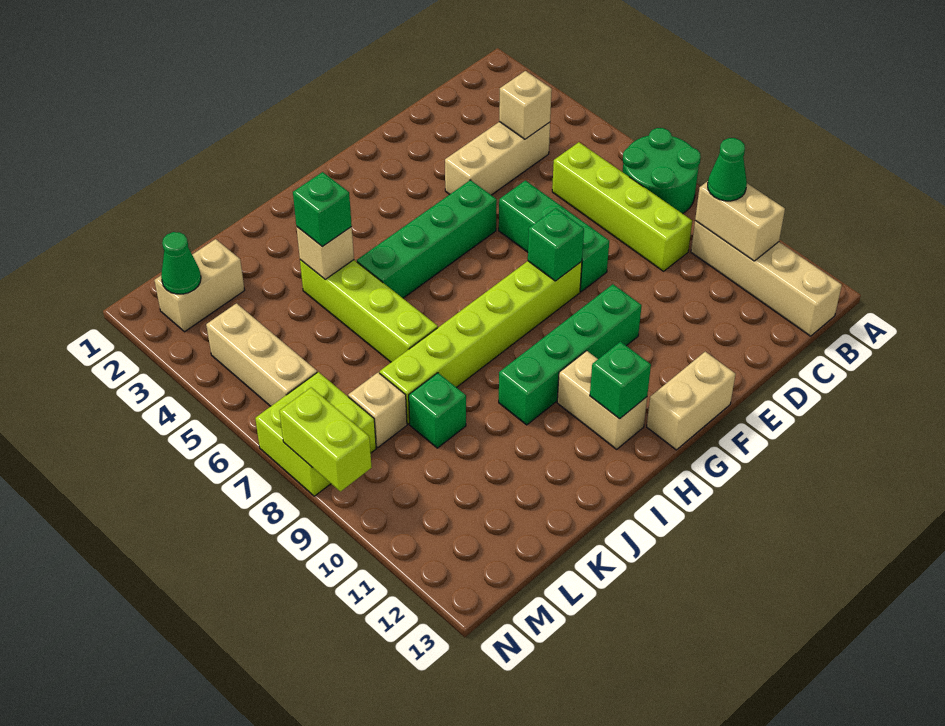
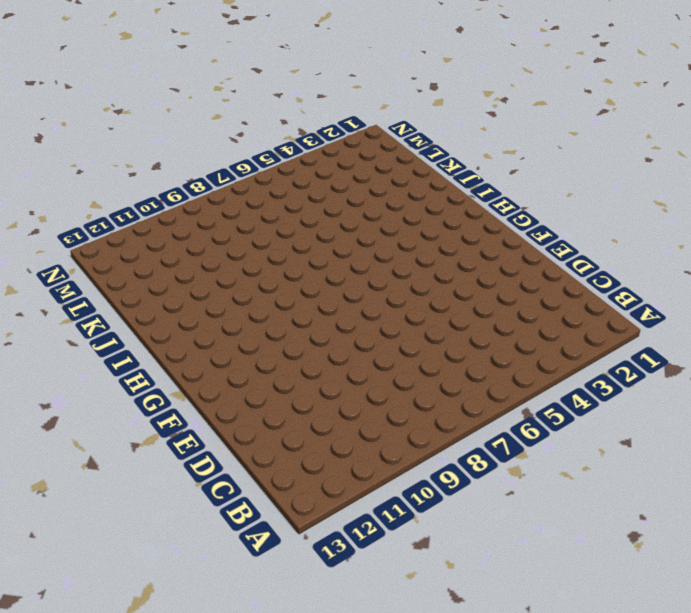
none -> green 2x2 round brick [623,128,701,214]
none -> tan 1x4 brick [691,221,842,336]
none -> tan 1x3 brick [445,122,550,195]

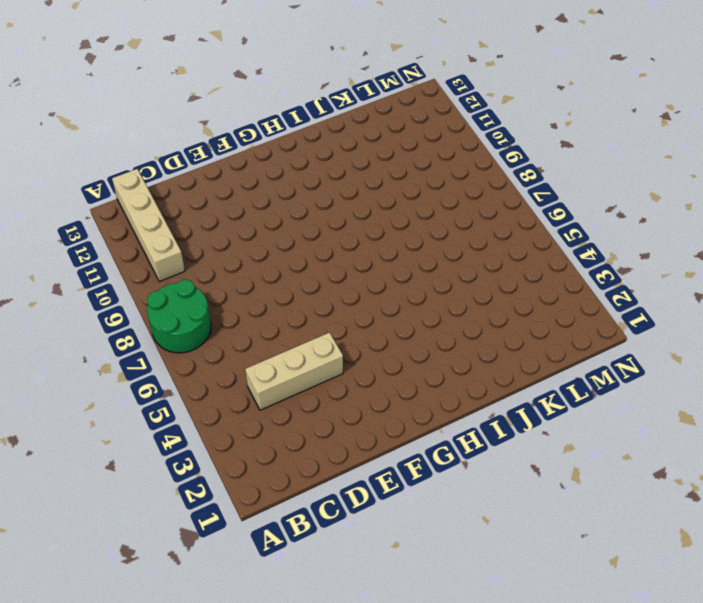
none -> lime 1x4 brick [552,142,692,271]
none -> green 1x3 brick [499,180,609,292]
none -> green 1x4 brick [357,180,497,298]

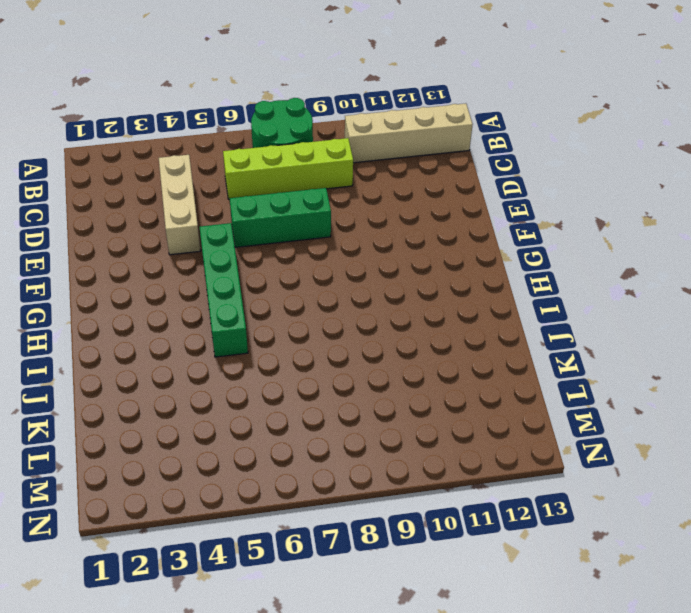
none -> lime 1x6 brick [380,261,582,424]
none -> green 1x4 brick [499,284,642,425]
none -> tan 1x2 brick [647,352,735,450]

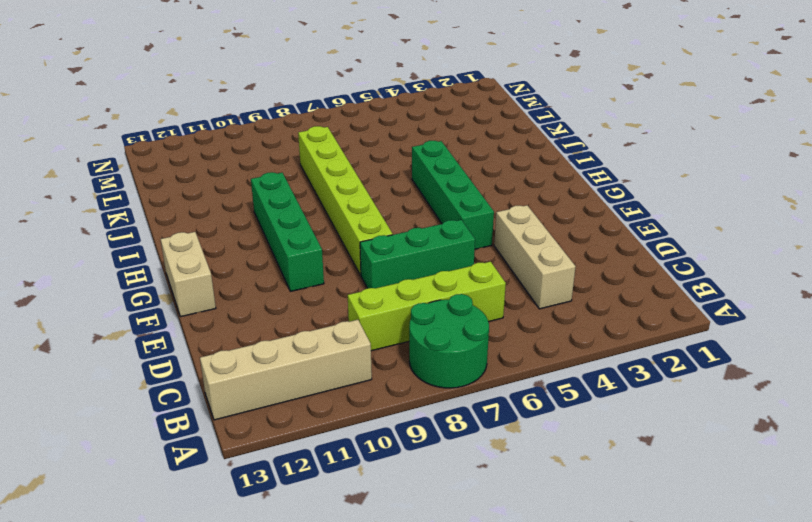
none -> tan 1x2 brick [557,351,647,449]
none -> lime 1x4 brick [300,260,438,362]
none -> green 1x1 brick [409,373,466,448]

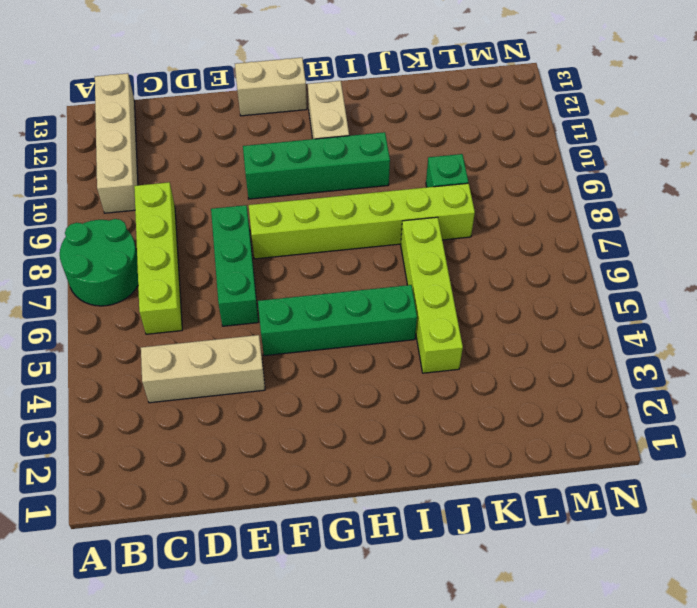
none -> tan 1x2 brick [154,239,245,332]
none -> tan 1x1 brick [348,373,407,447]
none -> tan 1x3 brick [206,303,317,406]

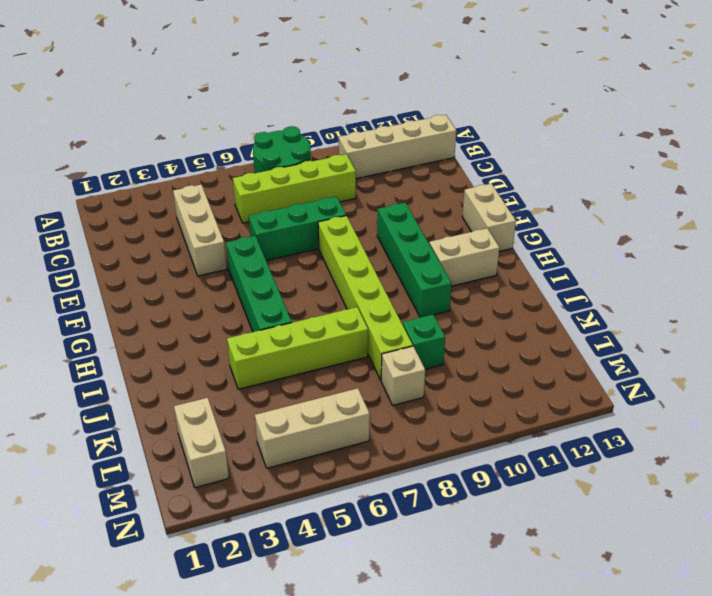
none -> lime 2x2 brick [255,372,376,496]
none -> tan 1x2 brick [695,181,785,261]
none -> tan 1x1 brick [499,71,552,139]

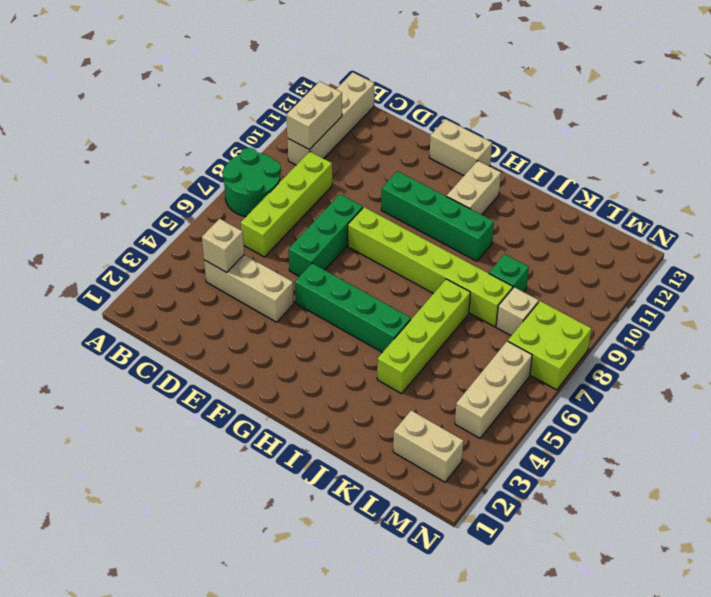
none -> green 1x1 brick [528,208,584,281]
none -> green 1x1 brick [590,342,651,419]
none -> tan 1x1 brick [296,227,354,280]

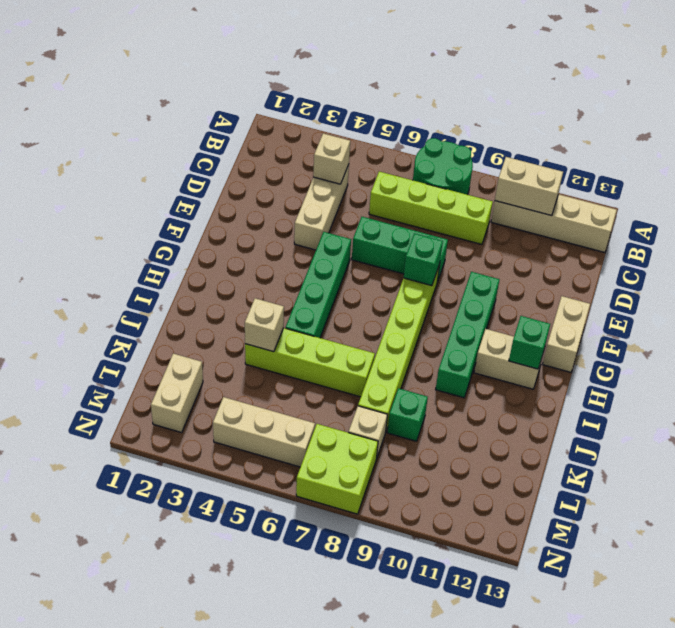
none -> green 1x1 cone [161,232,201,294]
none -> lime 1x2 brick [279,388,372,491]
none -> green 1x1 cone [708,138,747,201]

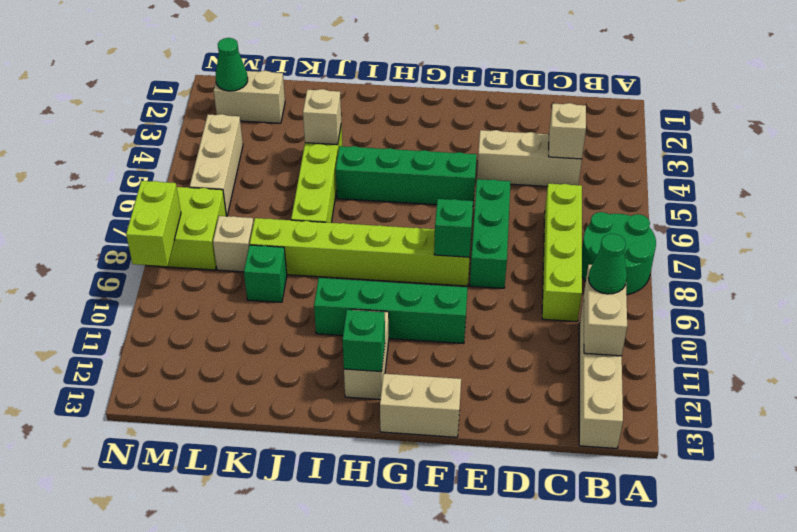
none -> green 1x1 brick [293,172,352,247]

